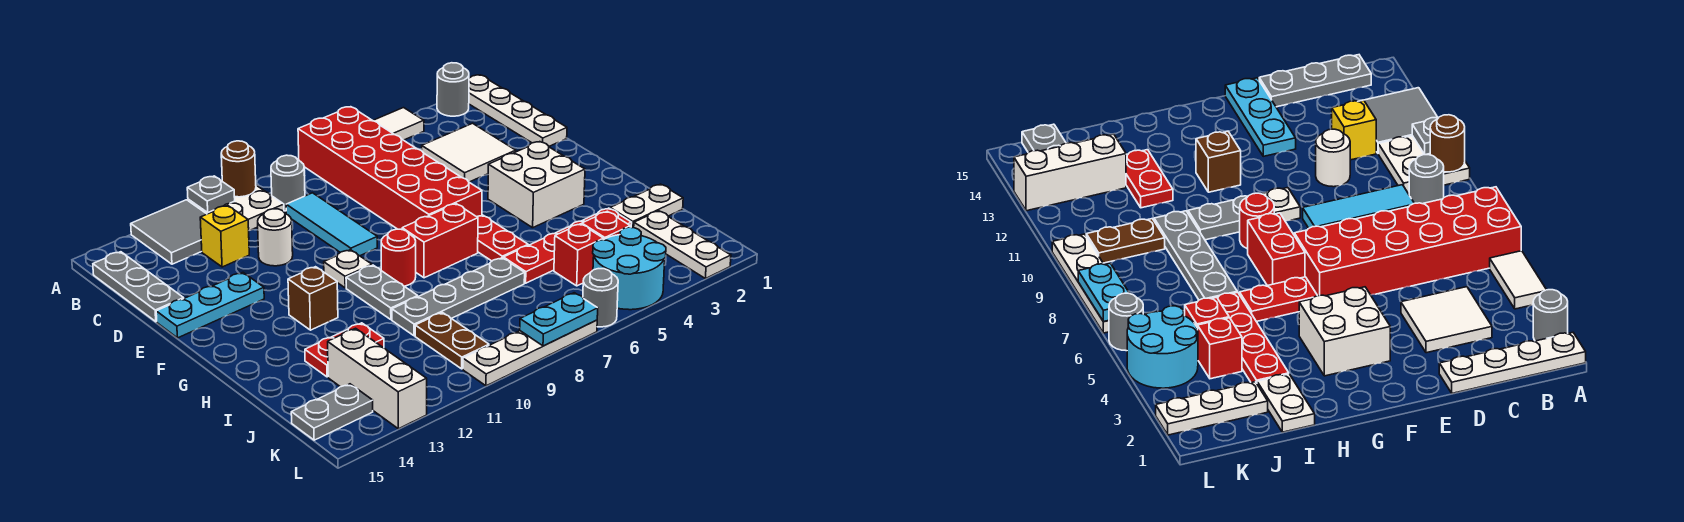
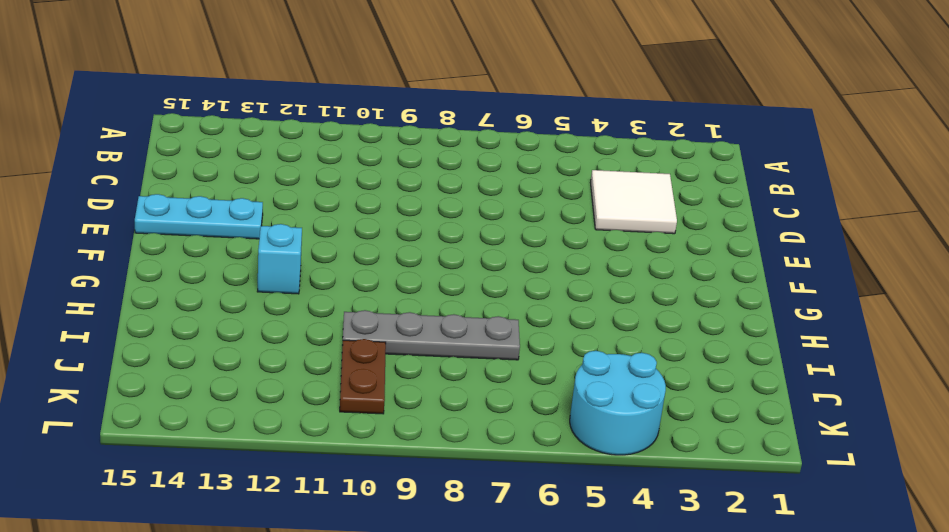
cyan 1x1 brick [257,224,302,294] -> brown 1x1 brick [288,267,338,330]
none -> white 1x4 plate [469,75,567,146]
none -> grey 1x1 round brick [437,63,469,116]
none -> white 1x2 tile [373,108,424,140]
none -> red 2x6 brick [298,107,482,230]

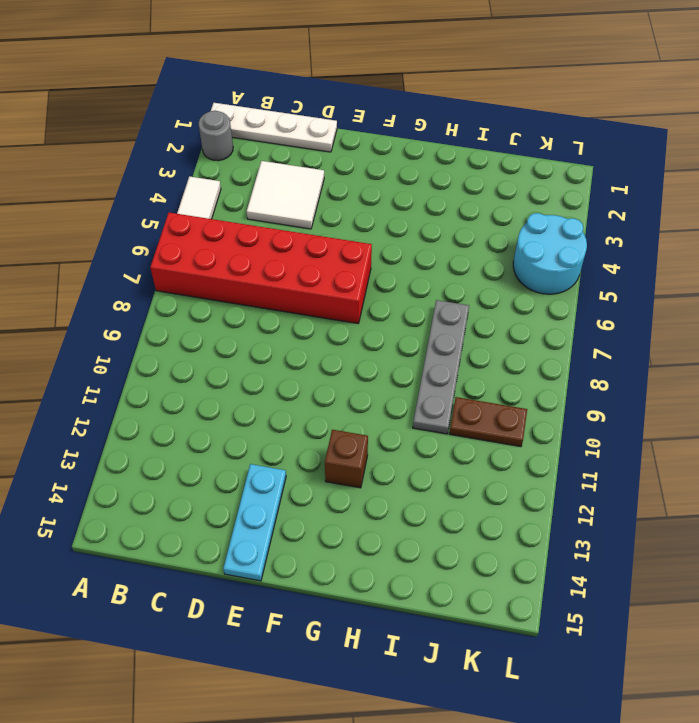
none -> white 2x2 plate [188,185,284,230]
none -> grey 2x2 tile [131,200,206,264]
none -> grey 1x1 round brick [271,155,305,211]
none -> grey 1x3 plate [93,252,184,322]

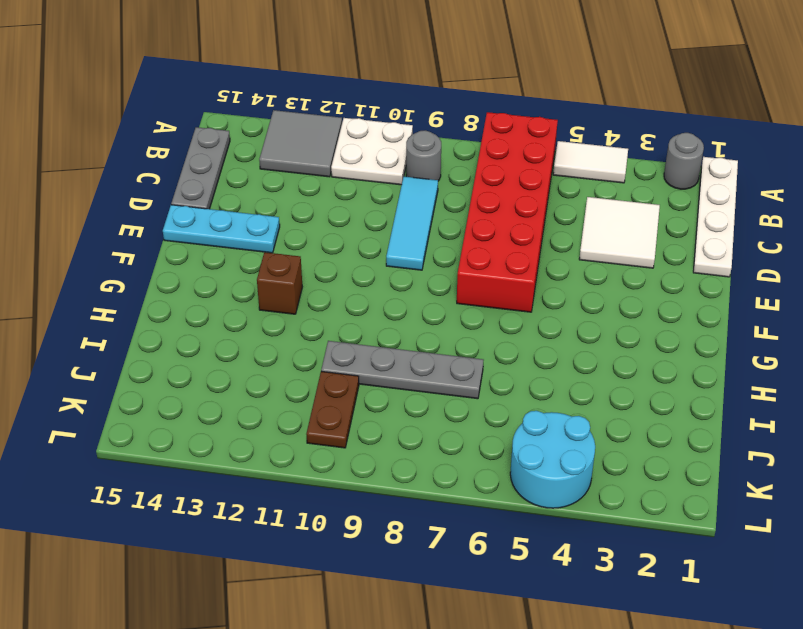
none -> yellow 1x1 brick [200,205,249,267]
none -> white 1x1 round brick [258,209,293,266]
none -> white 2x2 brick [488,142,585,228]
none -> white 1x1 plate [324,250,372,288]

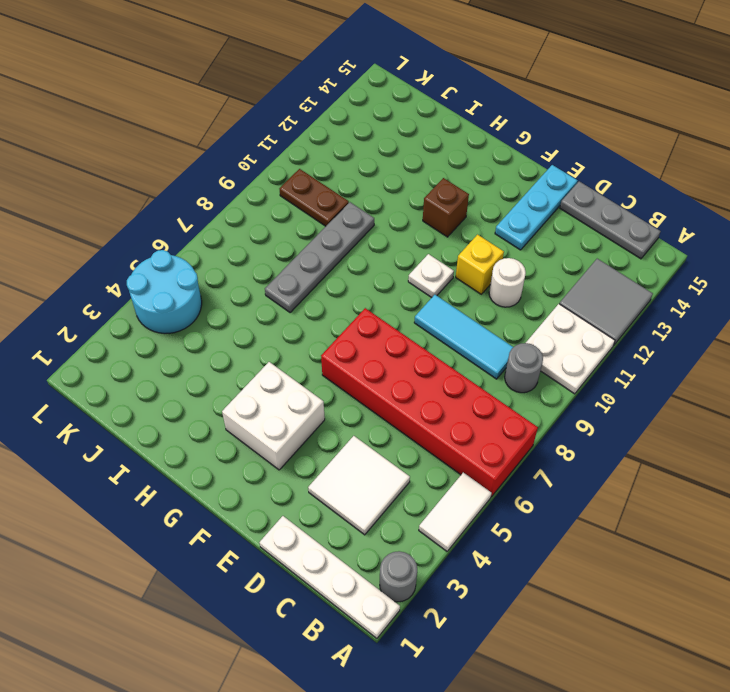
yellow 1x1 brick [456,235,504,294] -> yellow 1x1 brick moved to [200,205,249,267]
none -> red 1x2 plate [477,215,528,261]
none -> red 1x2 brick [402,204,478,278]
none -> red 1x1 round brick [381,229,416,286]
none -> grey 1x2 plate [346,265,418,320]

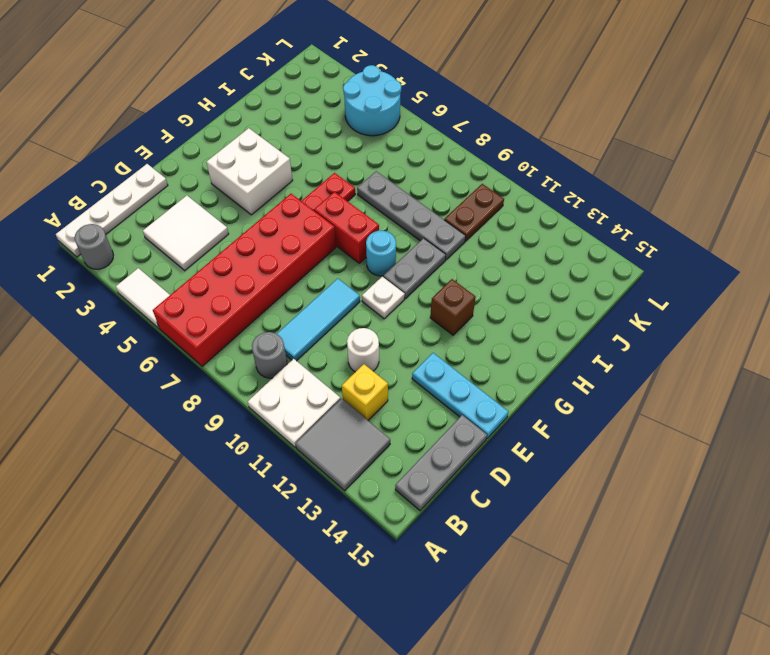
cyan 1x1 round brick [366,231,396,276] -> red 1x1 round brick [381,229,416,286]
none -> white 1x2 plate [610,184,683,228]
none -> red 1x4 plate [503,208,632,283]
none -> red 1x2 plate [305,323,384,377]
none -> white 1x3 plate [634,211,731,279]

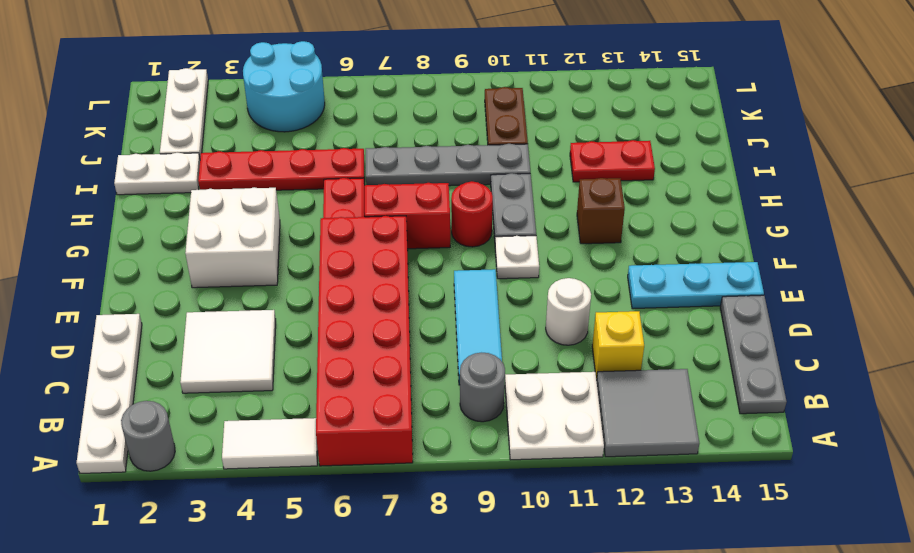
none -> red 1x1 brick [582,211,630,239]
none -> red 1x1 brick [554,224,604,286]
none -> white 1x3 brick [328,328,427,429]
none -> grey 1x2 plate [291,384,373,440]

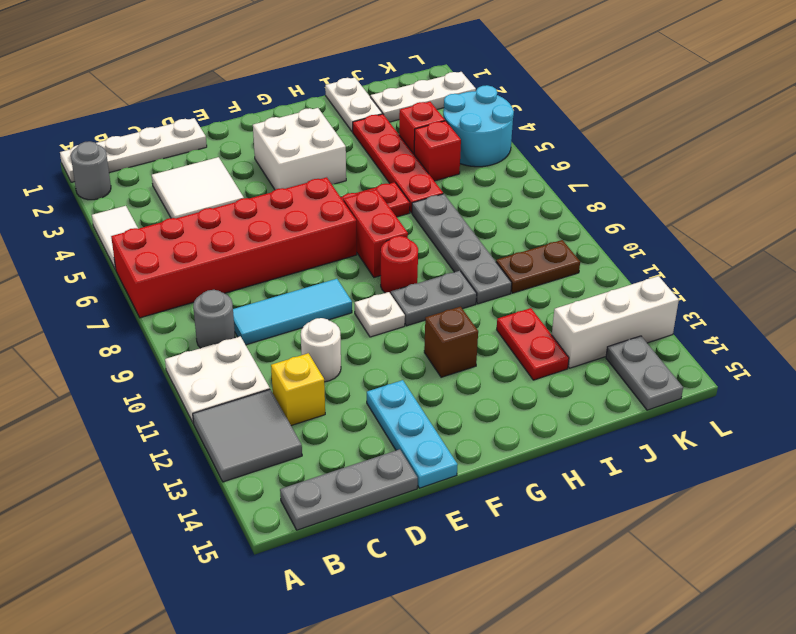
none -> grey 1x1 round brick [583,269,618,327]
none -> white 1x4 plate [463,320,597,386]
none -> brown 1x1 round brick [221,141,256,197]
none -> grey 1x1 plate [187,176,235,213]

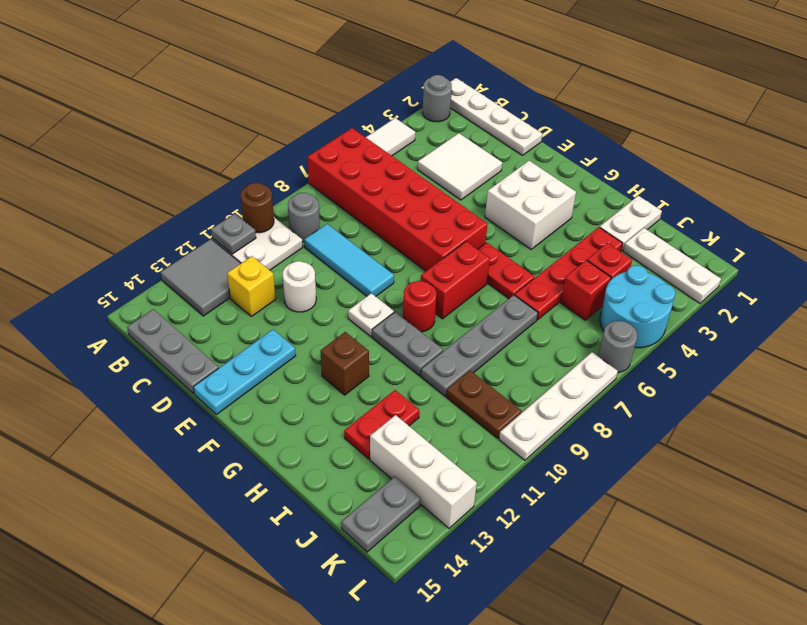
none -> cyan 1x2 plate [520,293,598,346]

